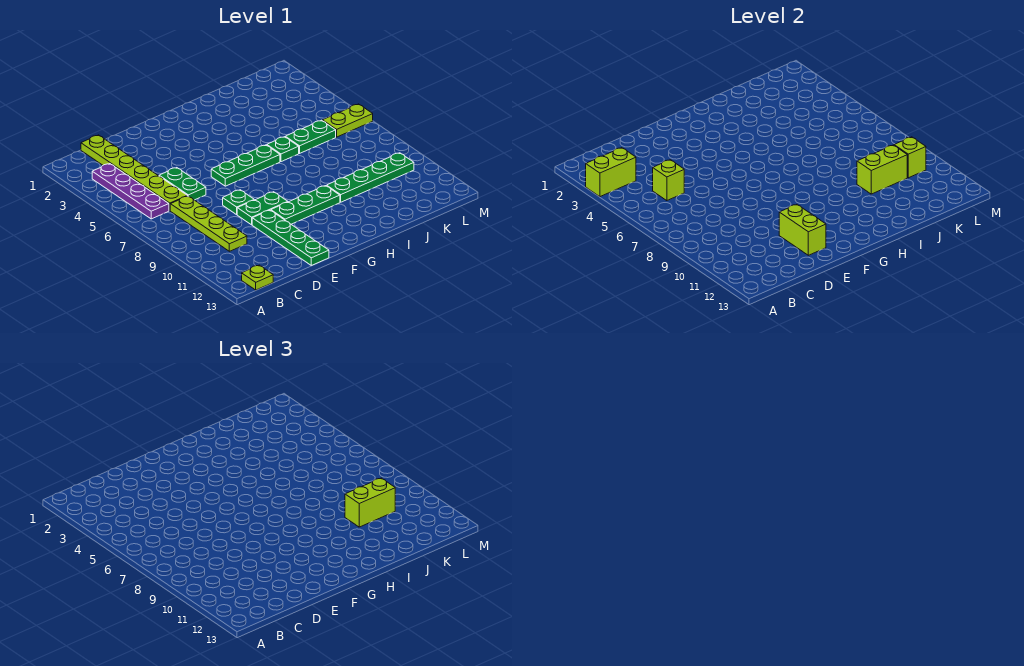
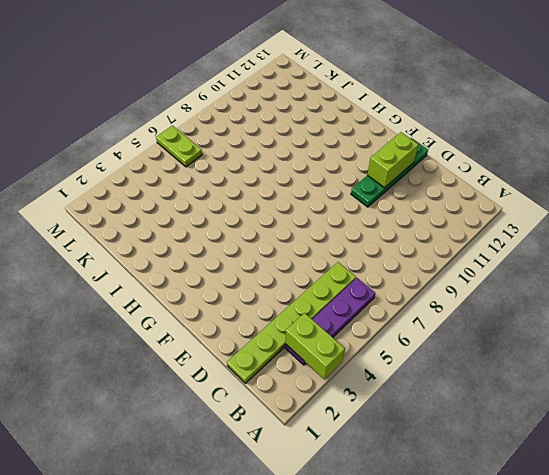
none -> lime 1x1 plate [242,265,273,290]
none -> lime 1x4 plate [170,196,247,251]
none -> green 1x2 plate [159,168,206,200]

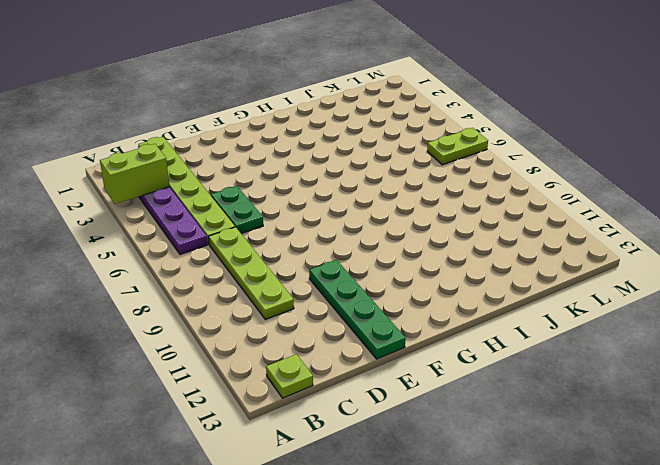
none -> green 1x1 plate [223,190,254,215]
none -> green 1x2 plate [237,192,288,225]
none -> green 1x3 plate [211,145,280,186]

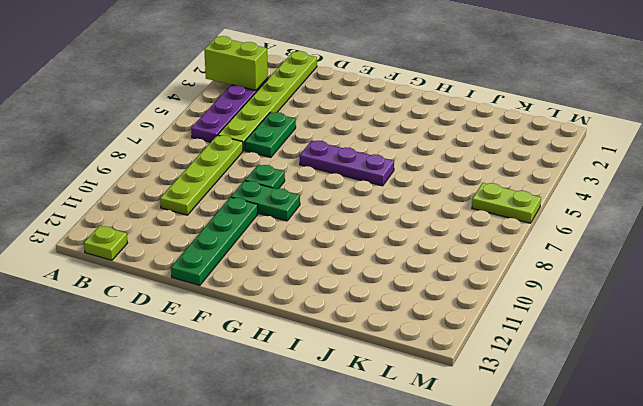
purple 1x3 plate [300,141,394,186] -> green 1x3 plate [211,145,280,186]
none -> green 1x3 plate [271,186,340,224]
none -> green 1x1 plate [267,137,299,162]
none -> green 1x4 plate [327,153,414,202]

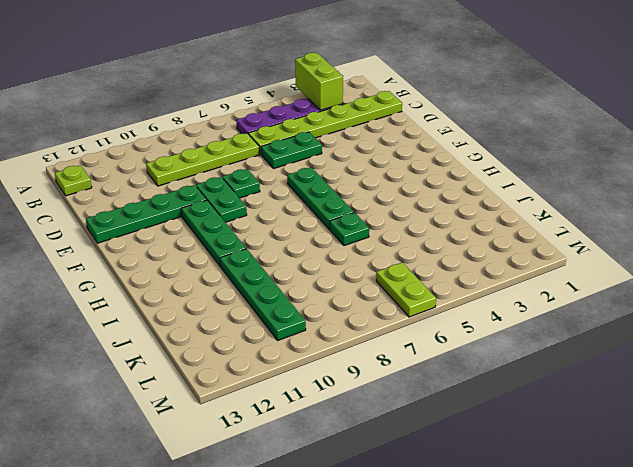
none -> green 1x2 plate [286,120,336,153]
none -> lime 1x1 brick [653,160,684,201]
none -> lime 1x2 brick [779,204,826,255]

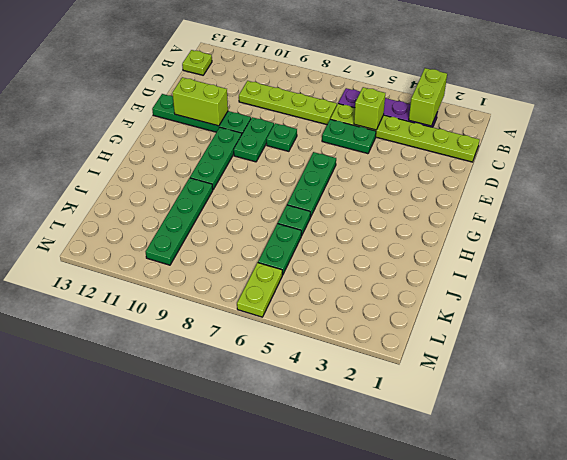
none -> lime 1x2 brick [857,145,907,194]
none -> lime 1x1 brick [894,137,926,178]
none -> lime 1x2 brick [345,478,395,527]

